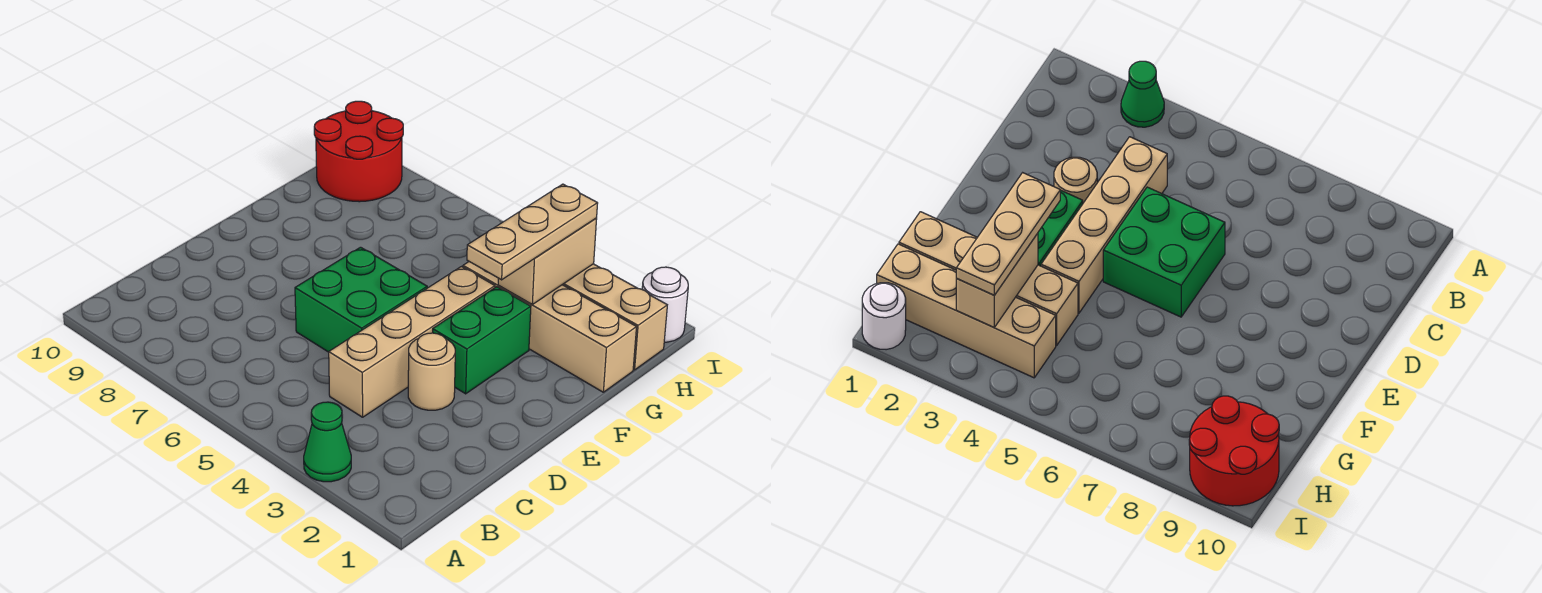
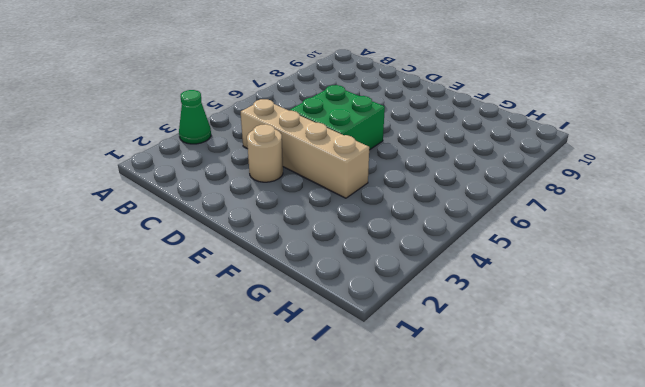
none -> green 1x2 brick [433,287,531,394]
none -> tan 1x4 brick [463,262,637,392]

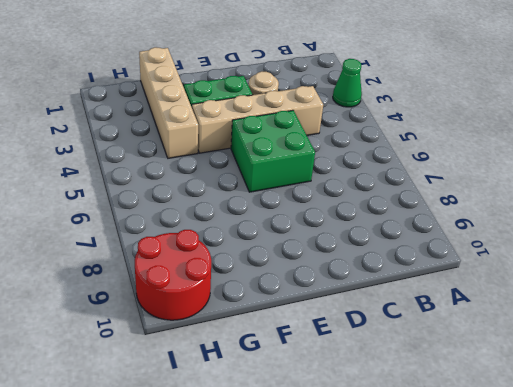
none -> tan 1x4 brick [563,264,667,370]
none -> white 1x1 round brick [642,267,688,342]

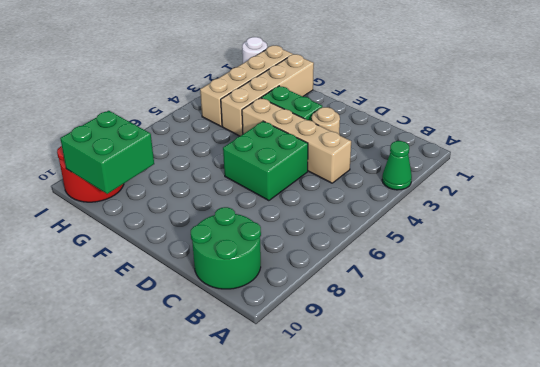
green 2x2 round brick [191,207,261,289] -> none
green 2x2 brick [60,111,154,194] -> none
none -> tan 1x2 brick [498,218,597,304]
none -> tan 1x3 plate [467,184,598,280]

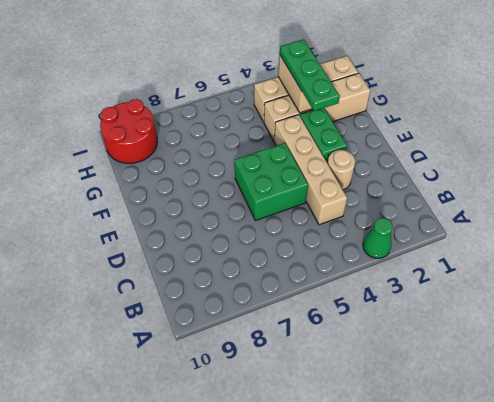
green 1x3 plate [280,39,340,111] -> tan 1x3 plate [467,184,598,280]
none -> white 1x1 round brick [642,267,688,342]

